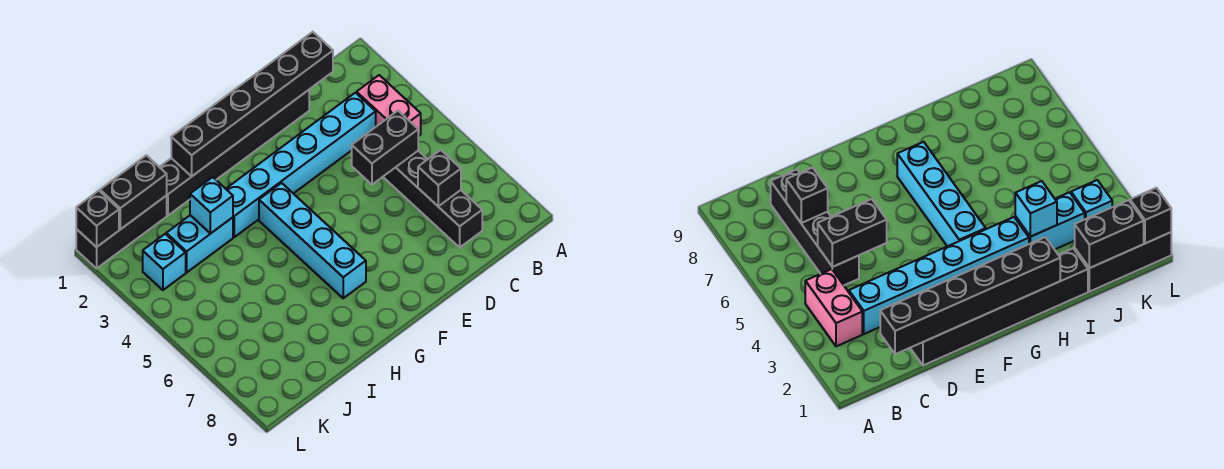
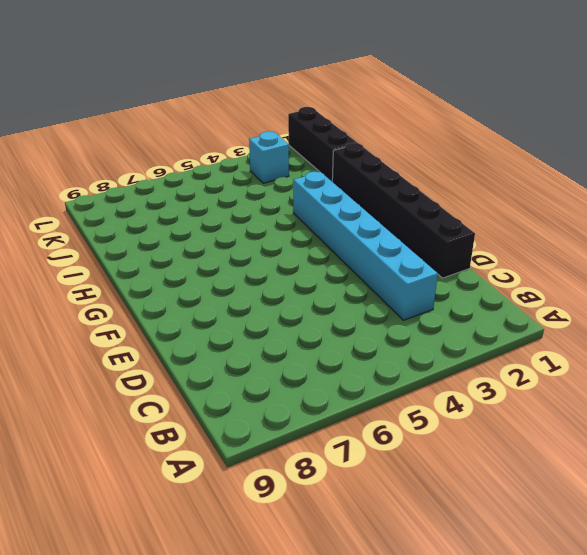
none -> pink 1x2 brick [357,75,421,136]
none -> black 1x4 brick [383,151,482,247]
none -> cyan 1x4 brick [259,183,366,298]

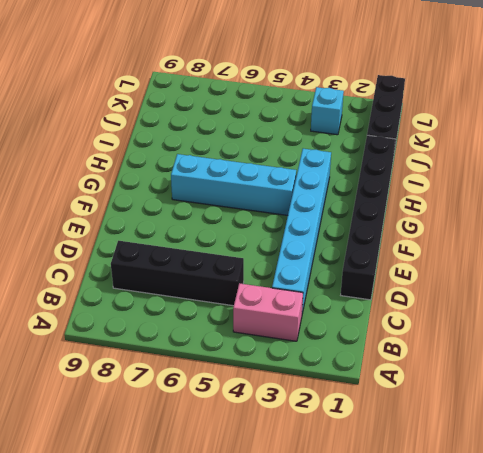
none -> cyan 1x2 brick [166,215,233,272]
none -> black 1x6 brick [171,32,333,177]
none -> black 1x2 brick [352,111,418,184]

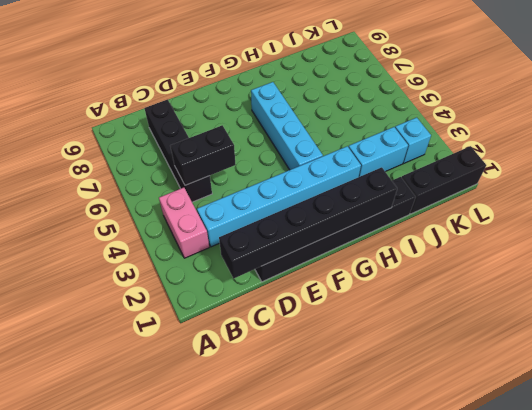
none -> black 1x1 brick [418,150,461,206]
none -> cyan 1x1 brick [190,177,233,233]
none -> black 1x2 brick [100,155,167,229]

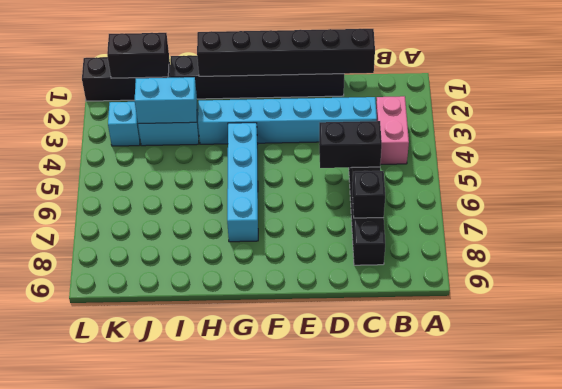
cyan 1x2 brick [135,77,197,124] -> cyan 1x1 brick [190,177,233,233]
none -> black 1x1 brick [76,191,119,247]

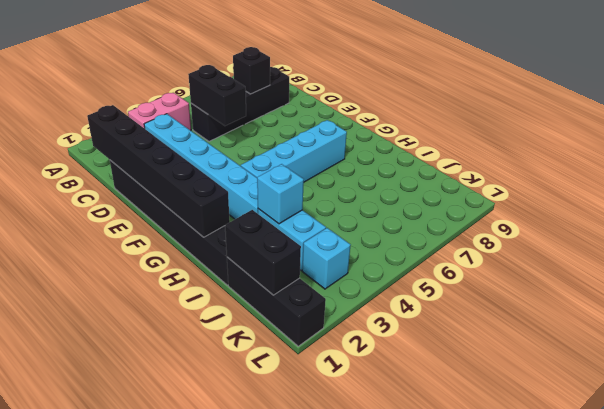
none -> black 1x1 brick [76,191,119,247]

